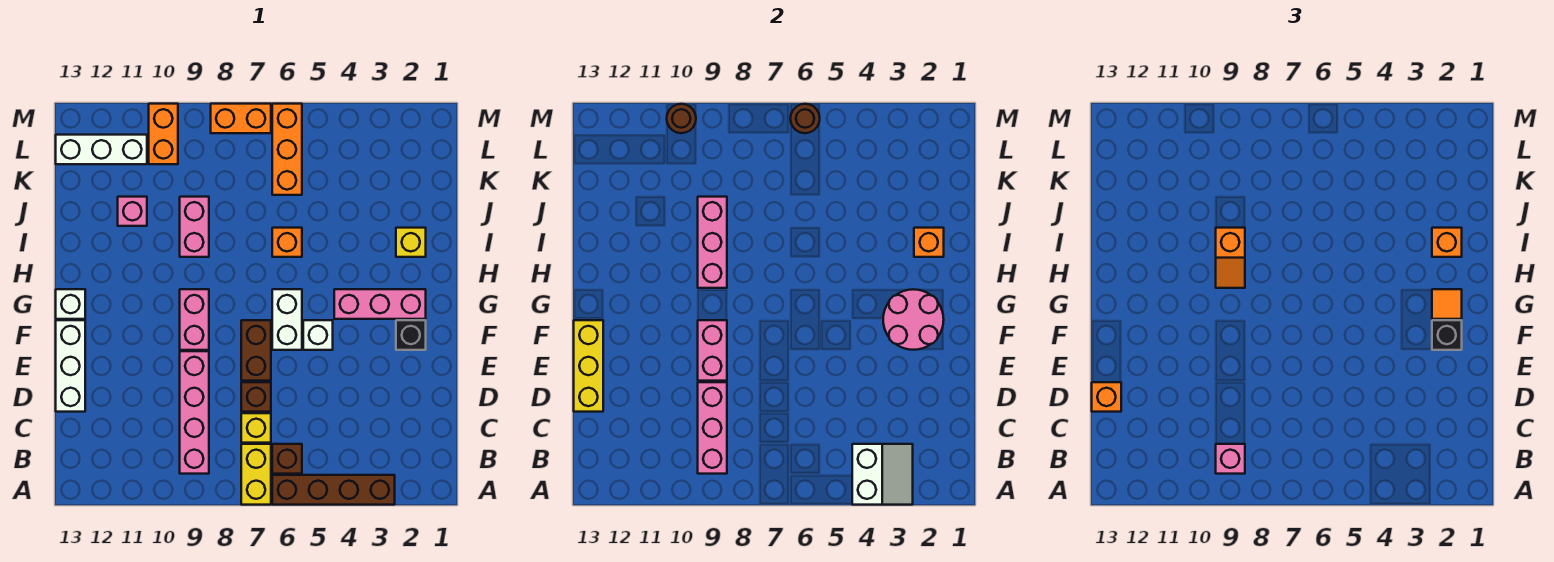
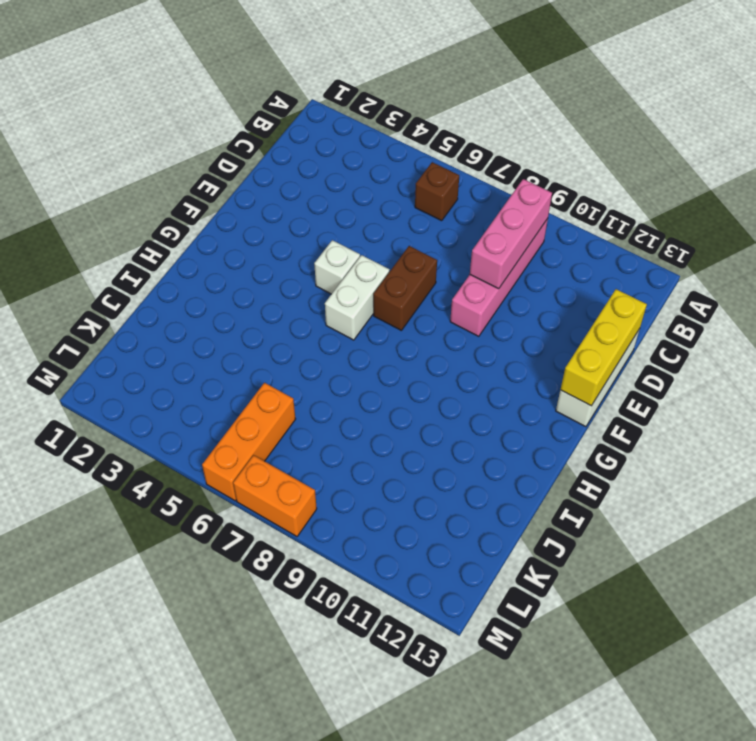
none -> brown 1x4 brick [272,475,395,505]
none -> yellow 1x2 brick [241,444,271,505]
none -> yellow 1x1 brick [241,413,271,443]
none -> brown 1x1 brick [241,382,271,412]

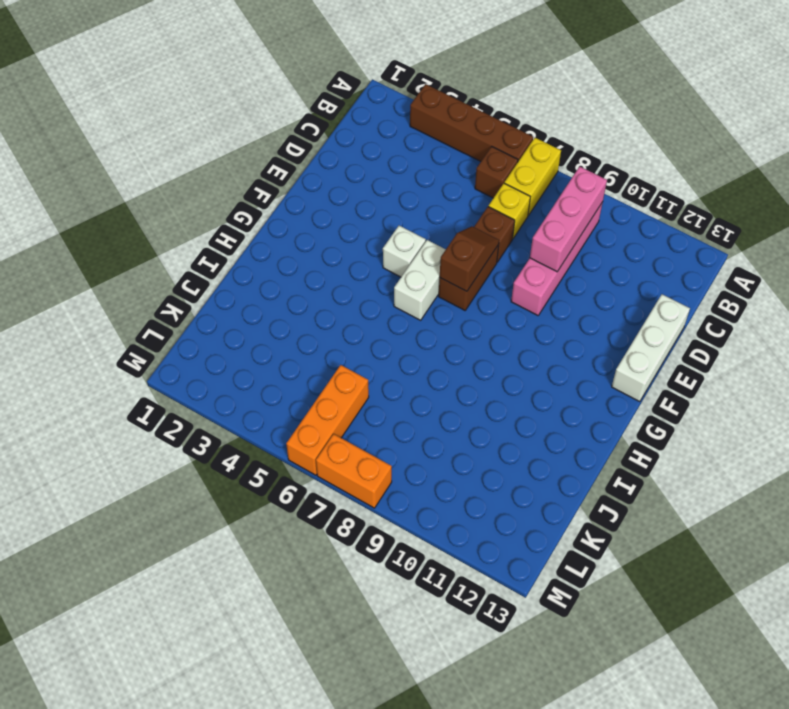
brown 1x2 slope [440,226,499,291] -> none
none -> black 1x1 brick [396,320,426,350]
none -> pink 1x2 brick [180,289,209,350]
none -> pink 1x3 brick [334,289,426,319]
none -> white 1x1 brick [56,289,85,319]

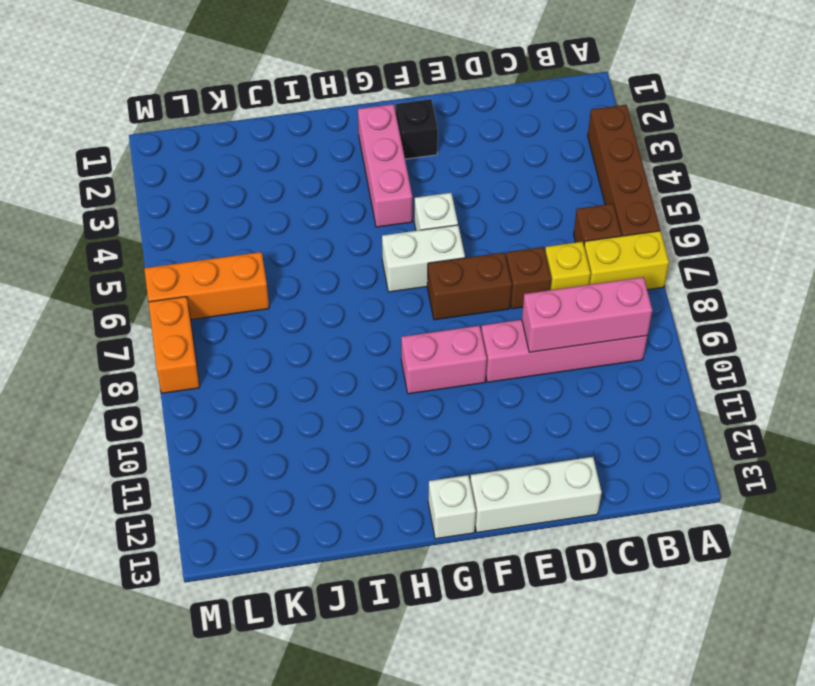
none -> yellow 1x1 brick [396,228,426,257]
none -> orange 1x1 brick [272,228,302,257]
none -> pink 1x2 brick [180,197,209,257]
none -> pink 1x1 brick [118,197,147,226]

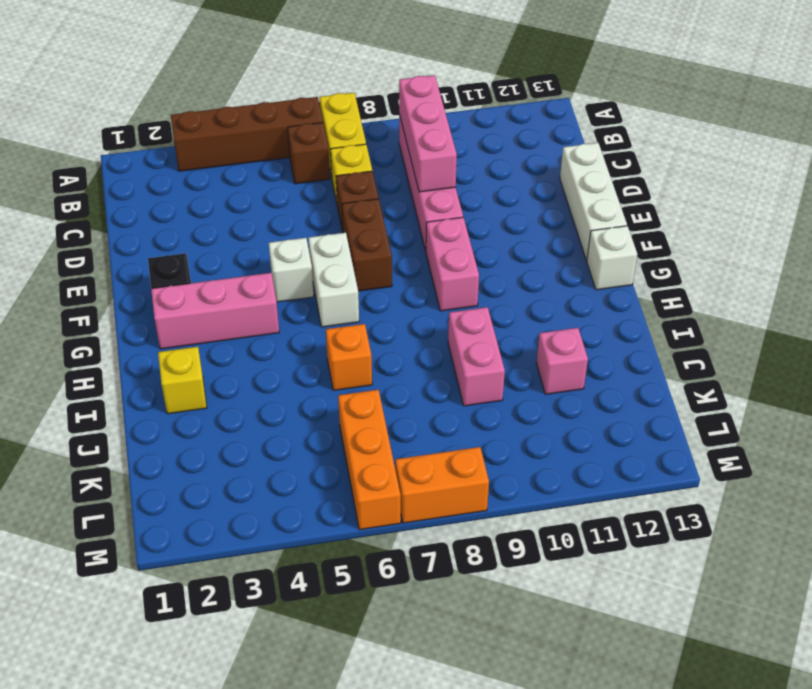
none -> orange 1x2 brick [149,104,178,164]
none -> white 1x3 brick [56,135,147,164]
none -> white 2x2 slope [852,444,913,505]
none -> yellow 1x3 brick [574,320,603,412]

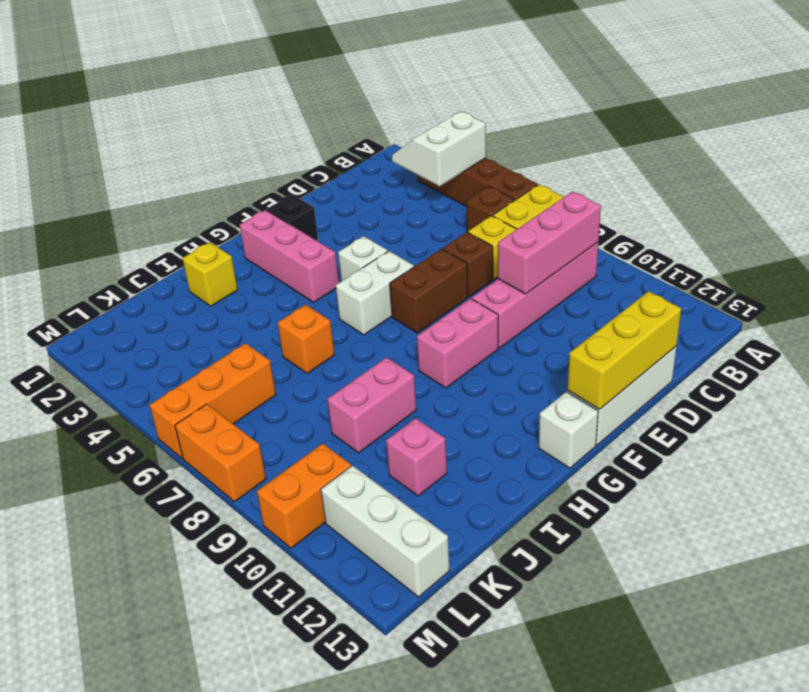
none -> pink 1x2 brick [698,320,727,381]
none -> pink 2x2 round brick [883,289,944,350]
none -> pink 1x3 brick [698,197,727,288]
none -> orange 1x1 brick [914,228,944,257]

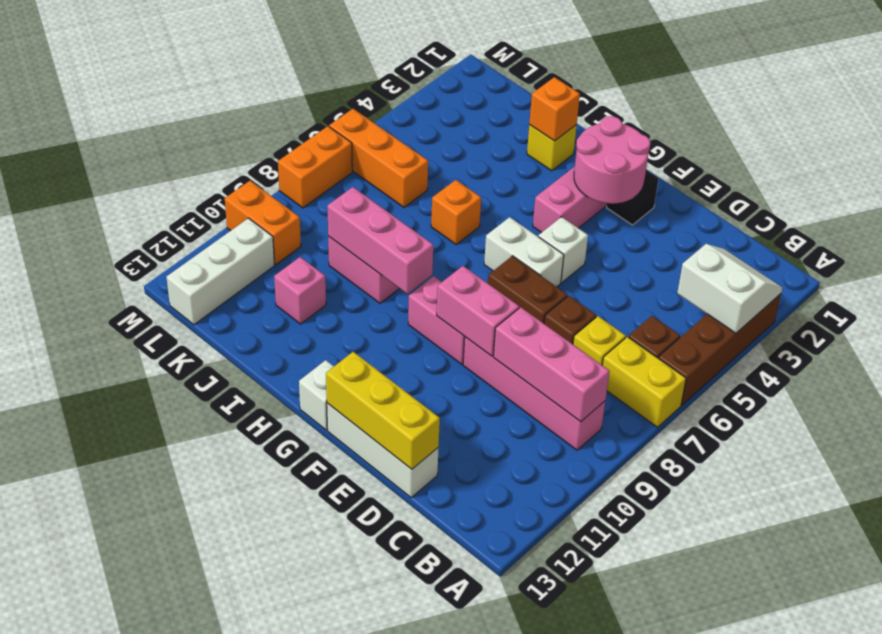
none -> brown 1x1 round brick [790,104,820,133]
none -> brown 1x1 round brick [667,104,696,133]
none -> pink 1x1 brick [1216,444,1245,474]
none -> orange 1x1 brick [1092,382,1121,412]

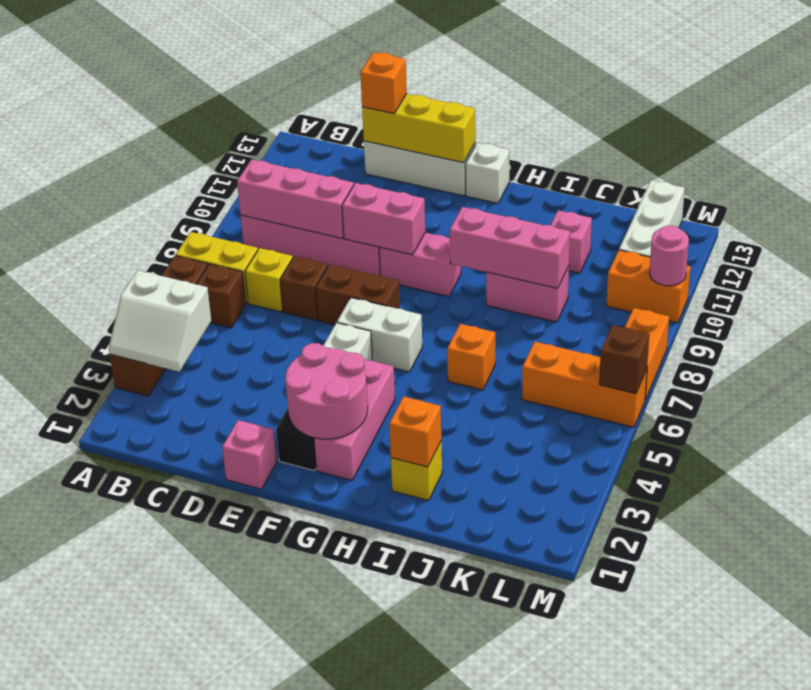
pink 1x1 brick [222,420,277,489] -> pink 1x1 brick moved to [1216,444,1245,474]
brown 1x1 brick [599,325,649,394] -> brown 1x1 round brick [790,104,820,133]
pink 1x1 round brick [649,226,689,286] -> brown 1x1 round brick [667,104,696,133]
none -> black 1x1 brick [1432,320,1462,350]
none -> orange 1x1 tile [1432,289,1462,319]
none -> orange 1x2 slope [1216,228,1245,288]
none -> orange 1x1 brick [1432,228,1462,257]

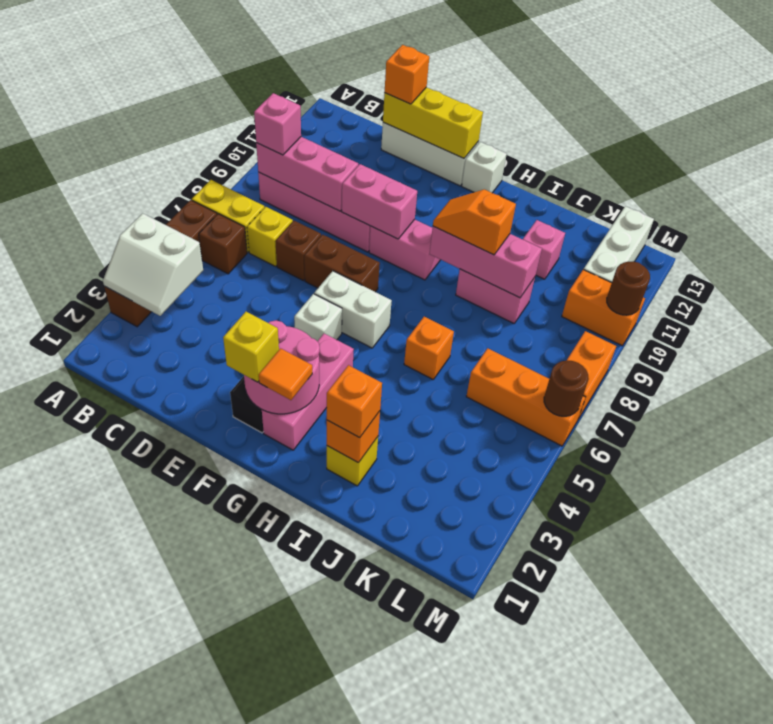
yellow 1x1 brick [223,312,279,382] -> black 1x1 brick [1432,320,1462,350]

